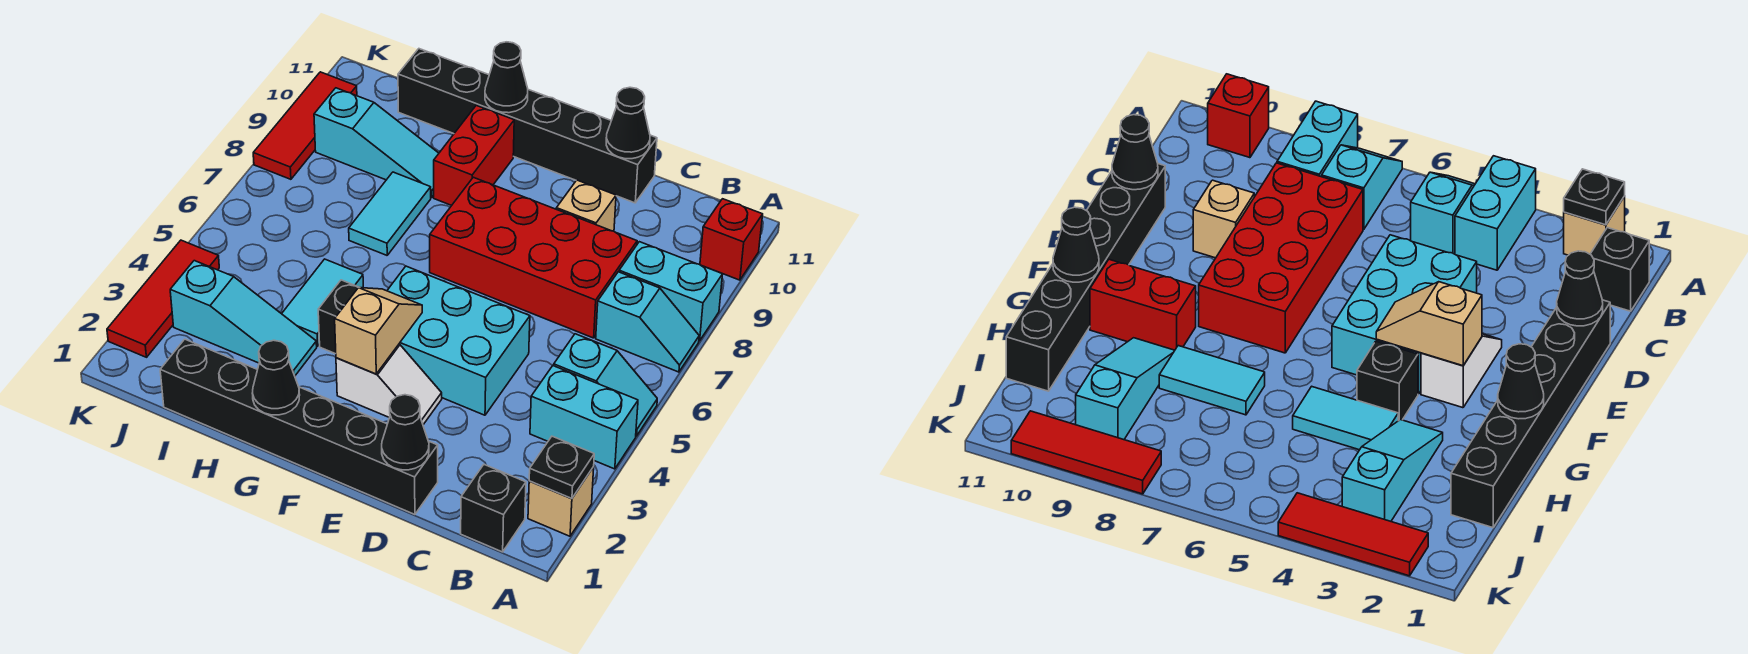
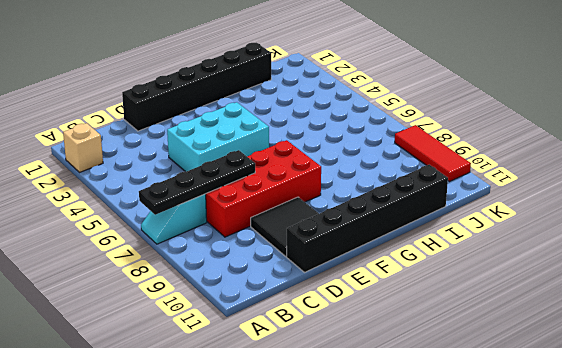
black 1x4 plate [139,150,255,215] -> none
black 2x2 tile [251,197,319,256] -> tan 1x1 brick [556,180,616,231]
none -> cyan 1x2 brick [530,366,638,469]
none -> cyan 1x2 slope [554,334,657,436]
none -> cyan 1x2 brick [619,242,723,341]

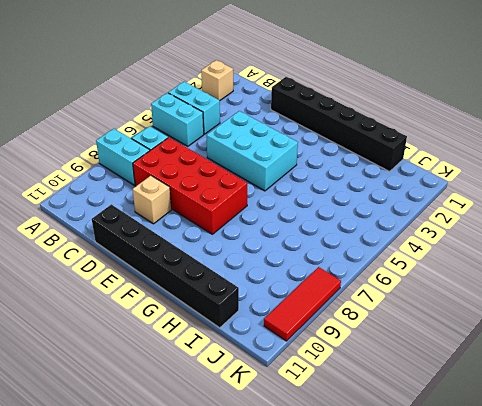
cyan 1x2 brick [151,93,204,146] -> cyan 1x2 slope [554,334,657,436]
none -> red 1x1 brick [700,199,763,280]
none -> black 1x1 brick [461,465,526,552]
none -> white 1x2 slope [336,344,442,425]

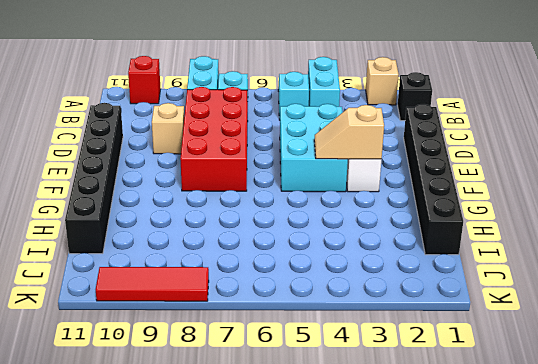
none -> black 1x1 brick [318,280,360,354]
none -> red 1x2 brick [434,105,514,205]
none -> cyan 1x3 slope [170,261,317,376]

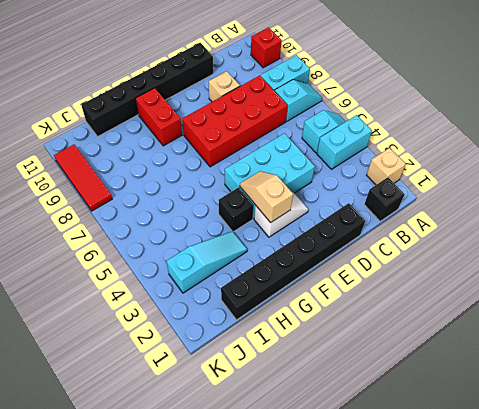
none -> cyan 1x2 tile [282,259,363,346]
none -> cyan 1x2 tile [349,172,431,255]
none -> cyan 1x3 slope [314,88,439,198]

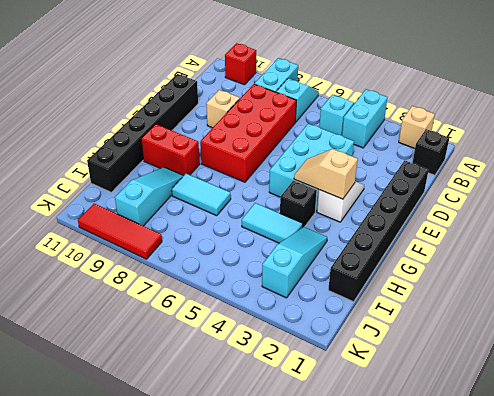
none -> red 1x3 tile [107,240,219,357]
none -> black 1x1 plate [529,436,594,498]
none -> black 1x1 cone [382,395,429,470]

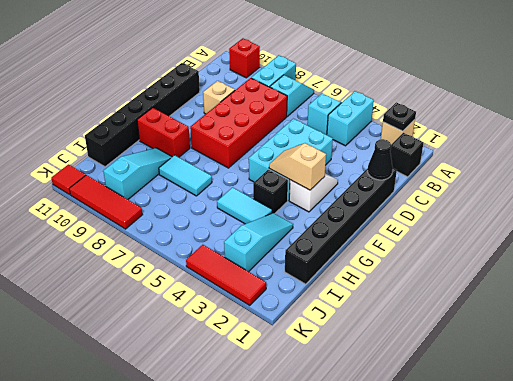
red 1x1 tile [51,164,86,195] -> none
none -> black 1x1 cone [606,87,650,159]
none -> black 1x1 cone [252,340,300,415]
none -> black 1x1 cone [485,42,528,113]

